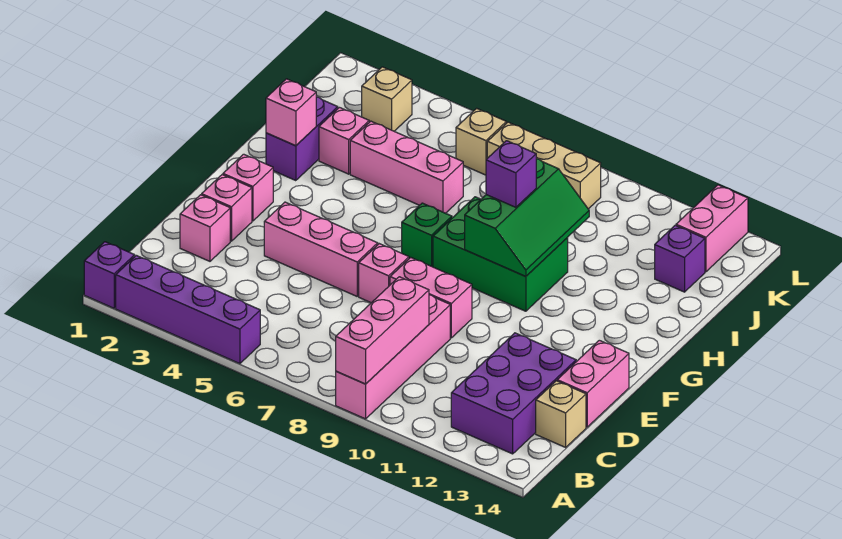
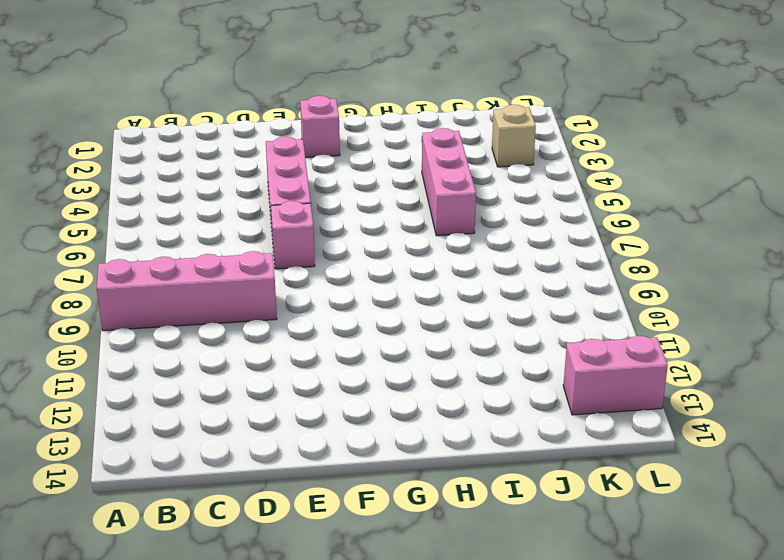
none -> purple 1x1 brick [84,242,135,308]
none -> purple 1x4 brick [116,255,260,364]
none -> purple 2x3 brick [451,333,576,454]

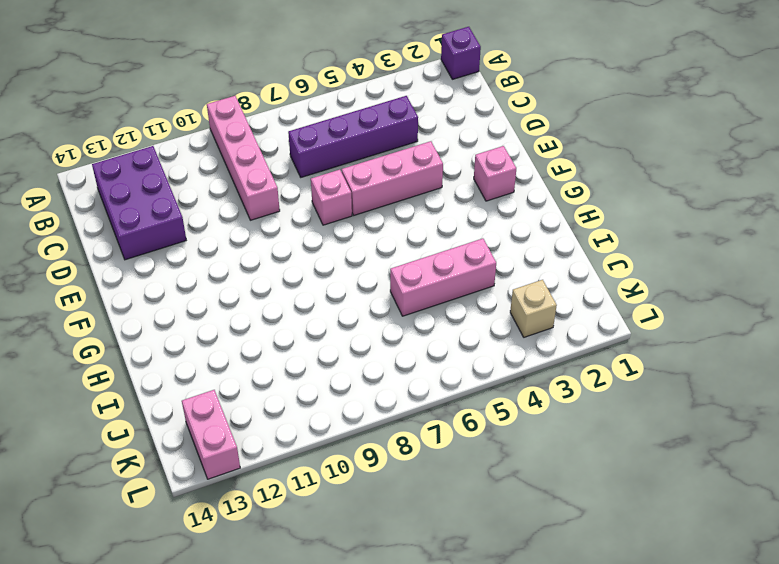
purple 1x4 brick [288,96,418,177] -> purple 1x4 brick moved to [116,255,260,364]
none -> tan 1x1 brick [536,381,586,447]
none -> pink 1x1 brick [180,195,230,261]
none -> pink 1x2 brick [557,340,629,427]

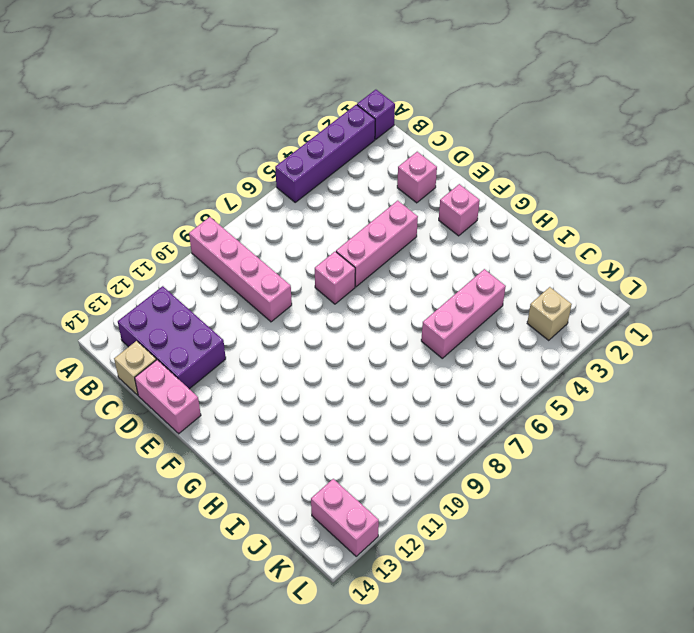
none -> pink 1x1 brick [202,175,252,241]
none -> pink 1x2 brick [390,257,472,338]
none -> green 1x1 brick [402,203,452,267]

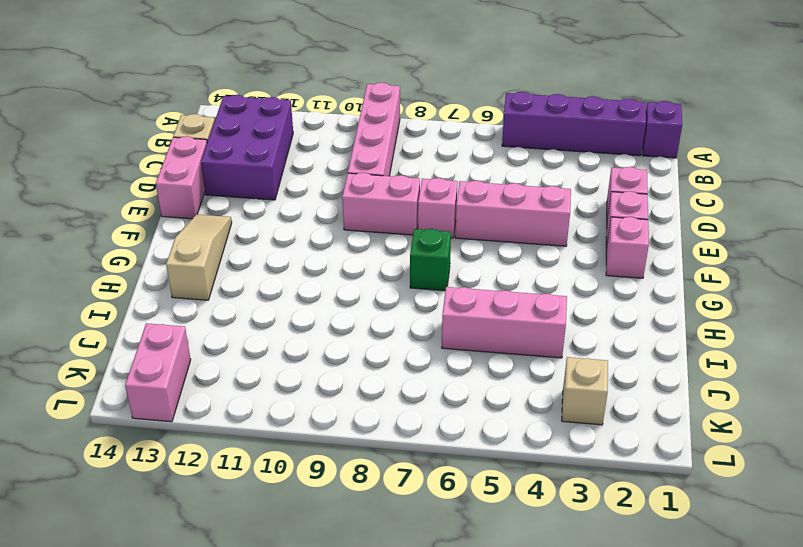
tan 1x3 slope [166,214,232,300] -> none
none -> green 2x3 brick [433,197,568,311]
none -> purple 1x2 brick [266,97,338,181]
none -> pink 1x1 brick [319,107,369,174]

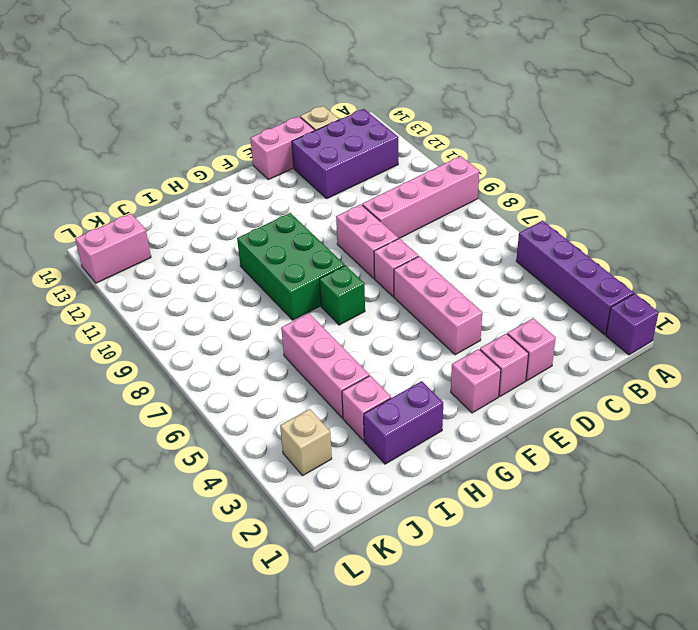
none -> purple 1x1 brick [655,225,705,292]
none -> tan 1x1 brick [456,108,506,175]
none -> tan 1x3 brick [487,122,601,209]

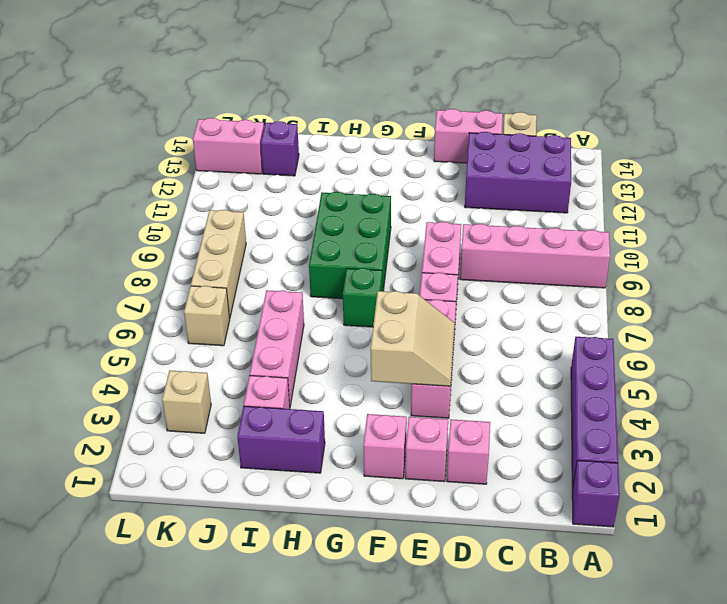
tan 2x2 slope [371,291,455,386] -> none
none -> pink 1x3 brick [336,277,429,384]
none -> green 2x3 slope [465,159,589,277]
none -> pink 1x1 brick [266,79,316,146]

